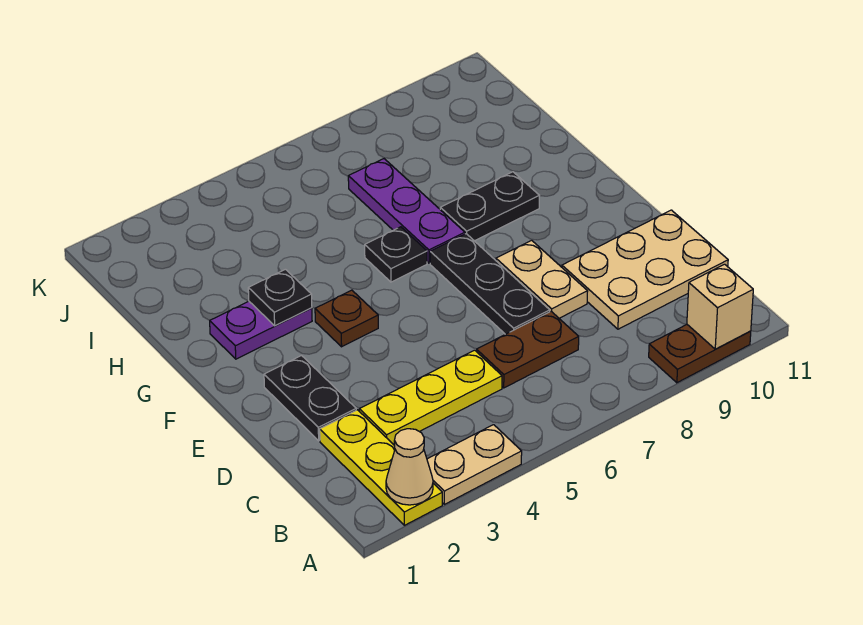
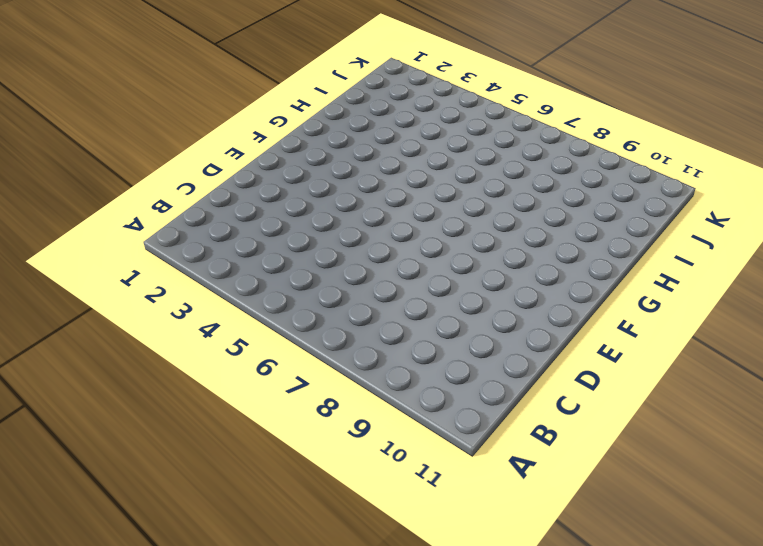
none -> yellow 1x3 plate [320,410,442,525]
none -> tan 1x2 plate [427,425,522,504]
none -> brown 1x2 plate [649,325,751,383]

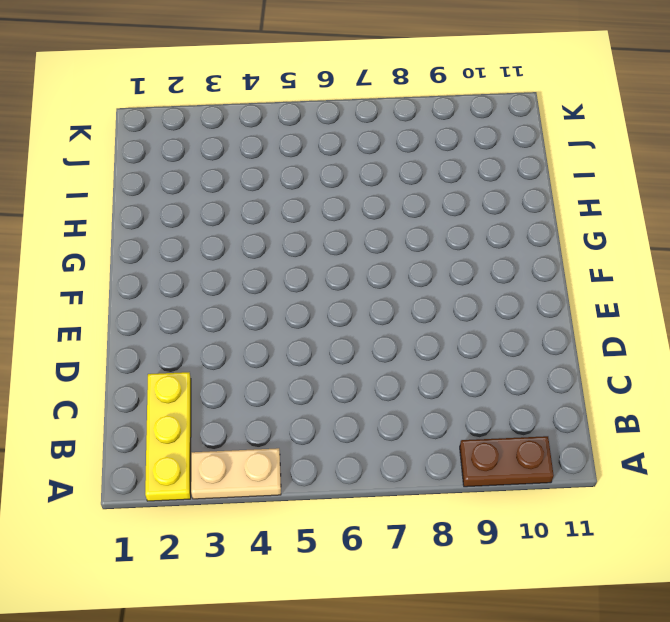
none -> yellow 1x3 plate [359,350,502,445]
none -> brown 1x2 plate [477,311,579,388]
none -> tan 2x3 plate [562,210,728,329]

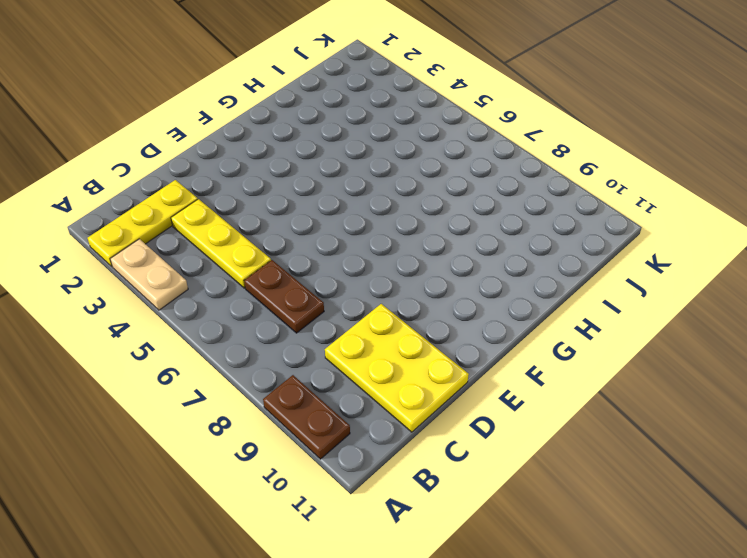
yellow 2x3 plate [325,304,469,432] -> tan 2x3 plate [562,210,728,329]
none -> black 1x2 plate [264,356,356,441]
none -> black 1x3 plate [430,234,550,334]
none -> tan 1x2 plate [496,240,588,318]

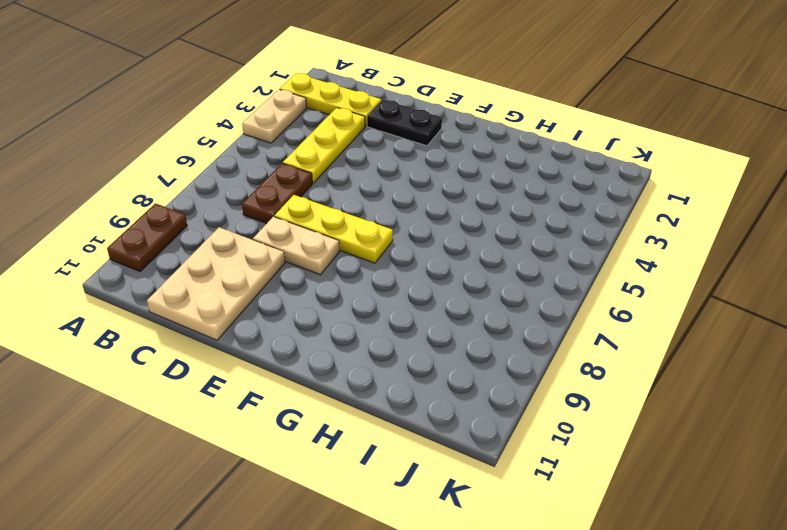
yellow 1x3 plate [274,195,393,263] -> black 1x3 plate [430,234,550,334]
none -> brown 1x1 plate [315,290,378,347]
none -> purple 1x2 plate [210,301,312,359]
none -> black 1x1 plate [365,227,427,282]

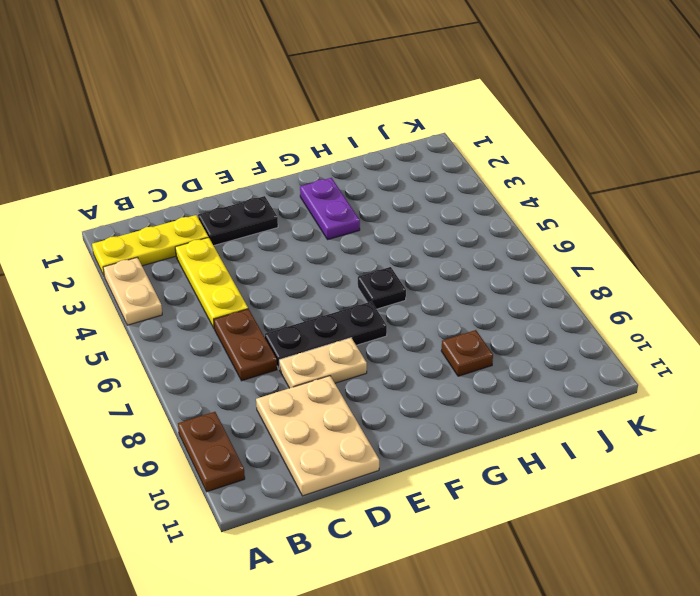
brown 1x1 plate [441,330,493,376] -> brown 1x1 plate moved to [315,290,378,347]
none -> purple 1x3 plate [348,159,465,263]
none -> black 1x2 plate [440,172,540,241]
none -> tan 1x1 cone [386,429,433,505]

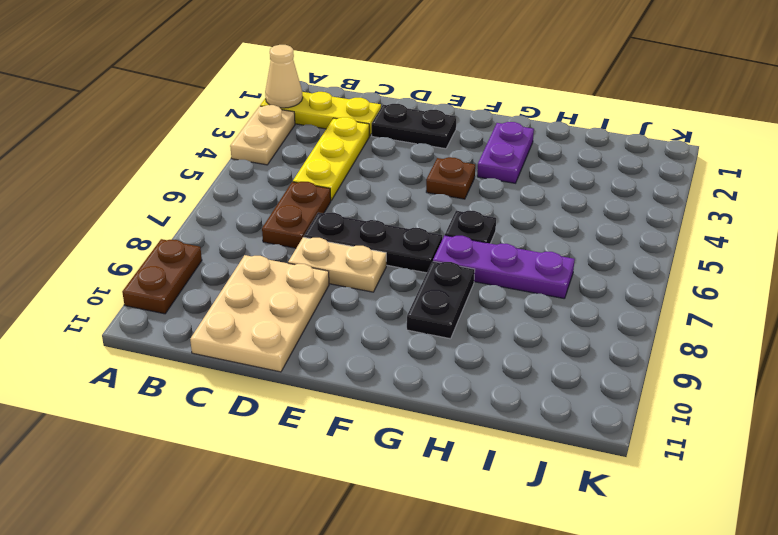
none -> tan 1x1 brick [687,264,753,349]
none -> black 1x1 plate [248,269,312,326]

